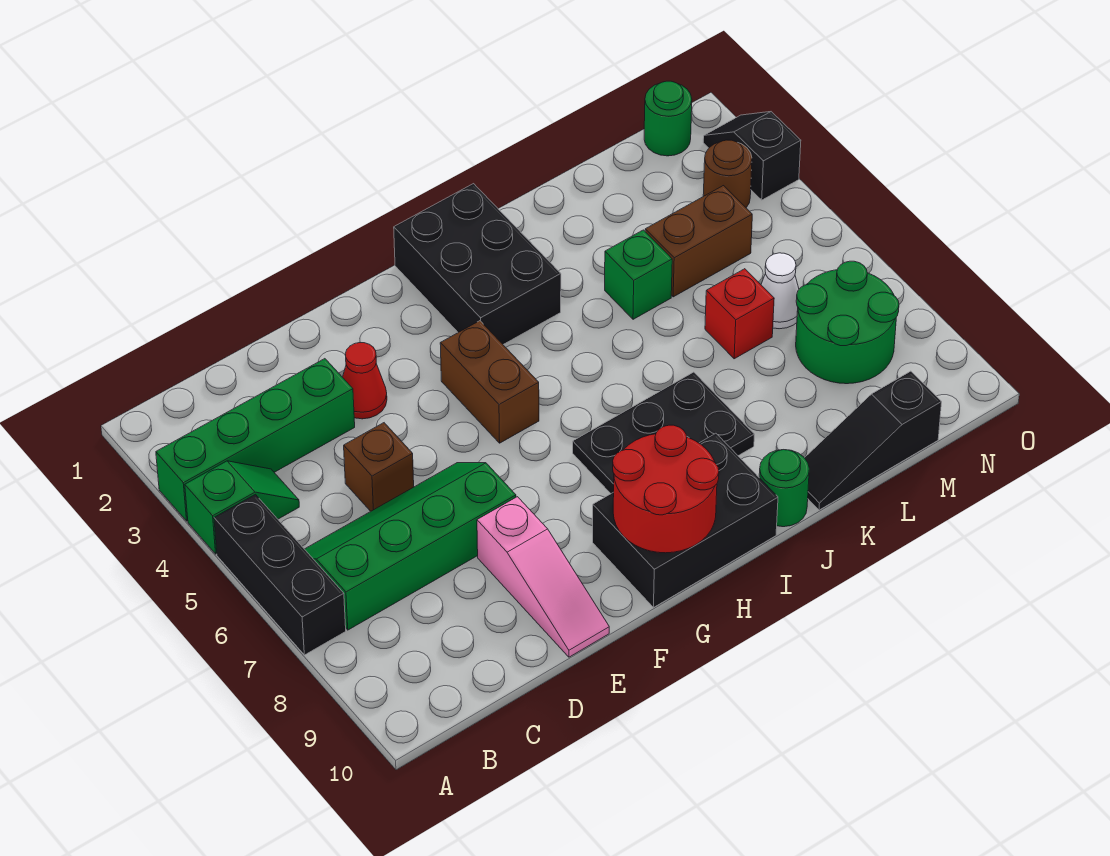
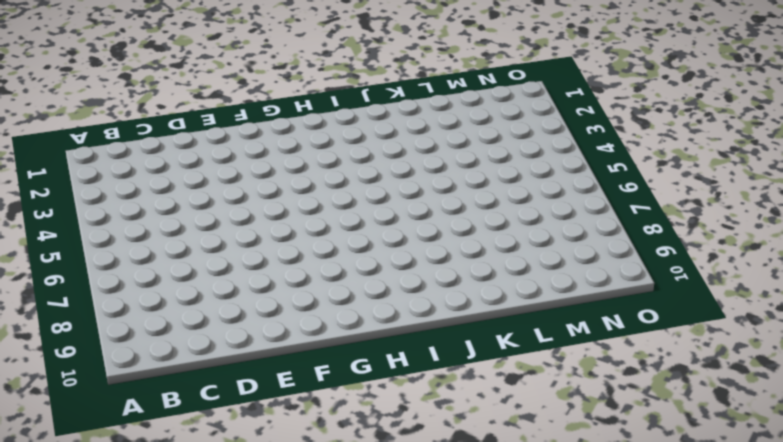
none -> green 1x4 brick [156,359,355,521]
none -> green 1x2 slope [185,461,299,554]
none -> black 1x3 brick [214,494,346,655]

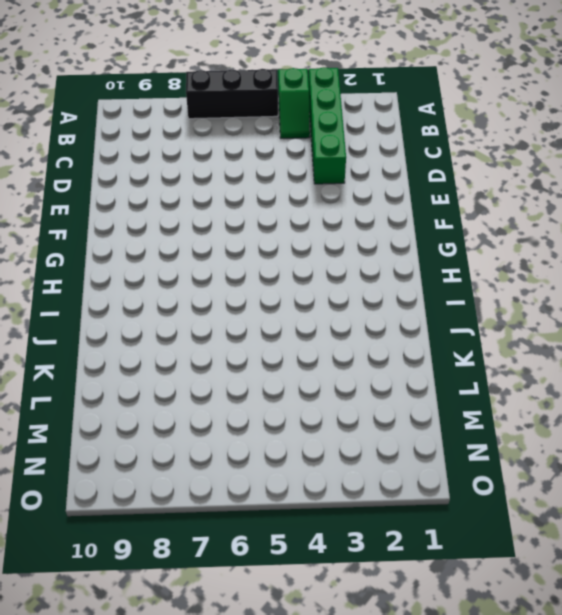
none -> green 2x4 slope [305,463,516,630]
none -> brown 1x1 brick [344,423,414,511]
none -> red 1x1 cone [343,343,387,419]

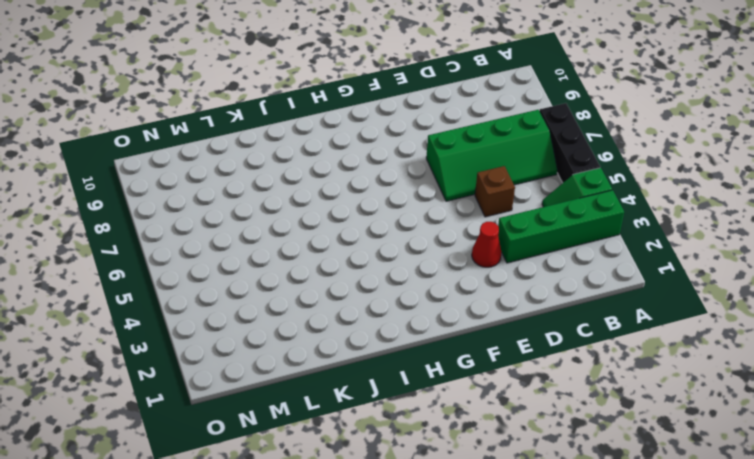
none -> pink 1x3 slope [477,497,609,657]
none -> brown 1x2 brick [440,321,539,443]
none -> black 2x3 brick [593,433,778,607]

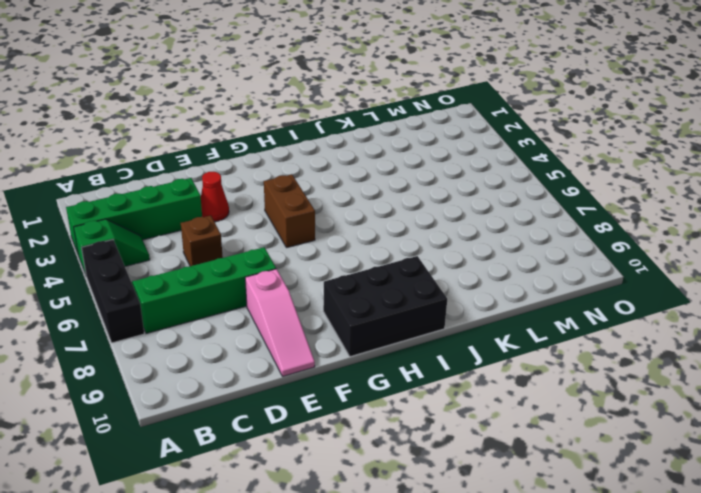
none -> black 2x3 brick [394,184,561,344]
none -> black 2x3 plate [573,372,754,493]
none -> green 1x1 round brick [759,450,809,527]

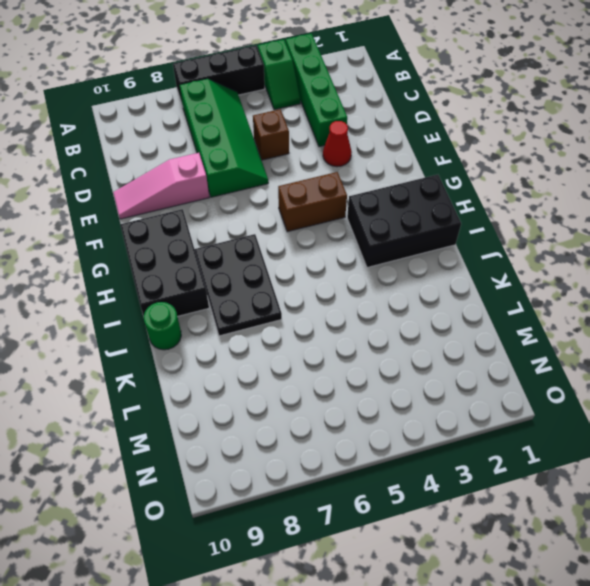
none -> green 1x1 brick [605,230,672,319]
none -> black 1x3 slope [805,371,942,510]
none -> brown 1x2 brick [645,186,752,297]

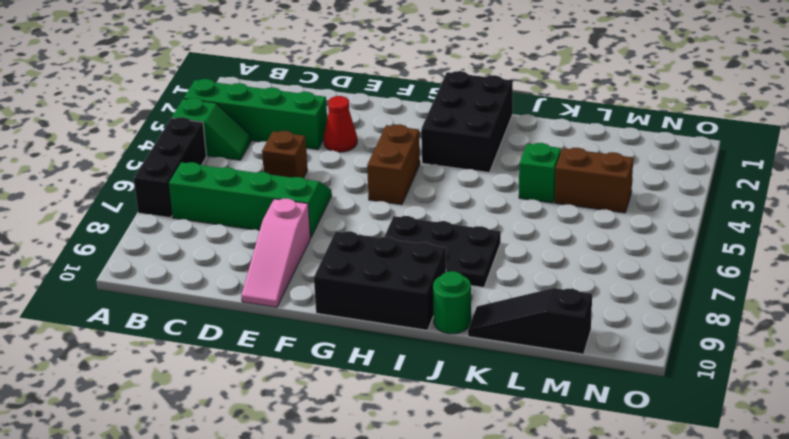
none -> red 1x1 brick [705,269,774,359]
none -> white 1x1 cone [761,253,799,329]
none -> green 2x2 round brick [796,261,899,384]

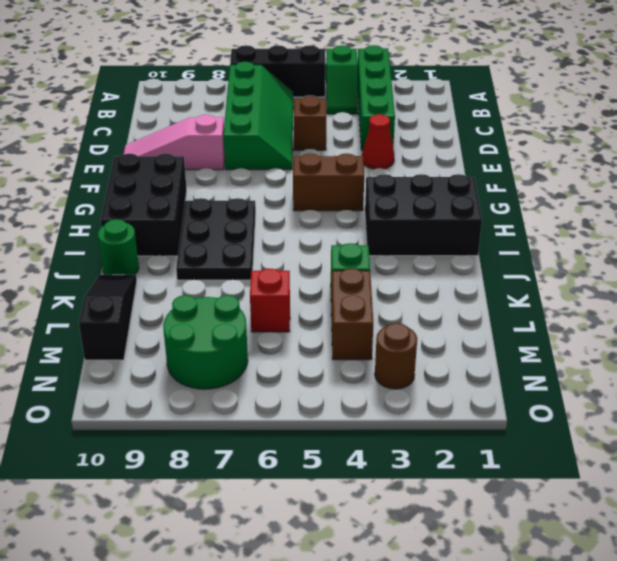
none -> white 1x1 cone [761,253,799,329]
none -> green 1x1 round brick [644,81,692,156]
none -> black 1x2 slope [703,112,801,200]

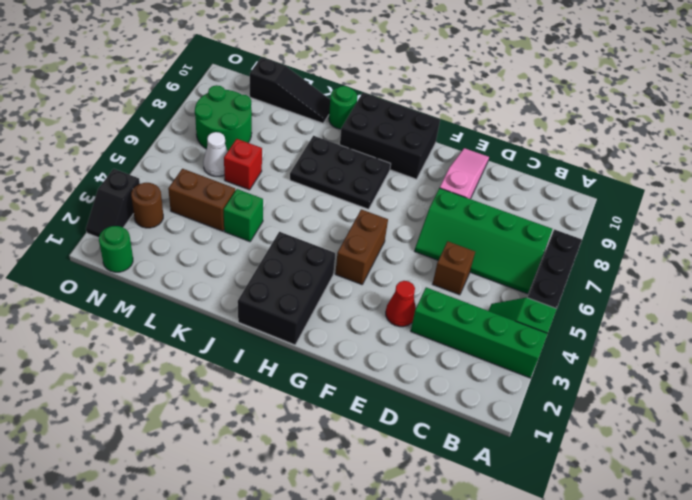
none -> red 2x2 round brick [613,425,719,553]

